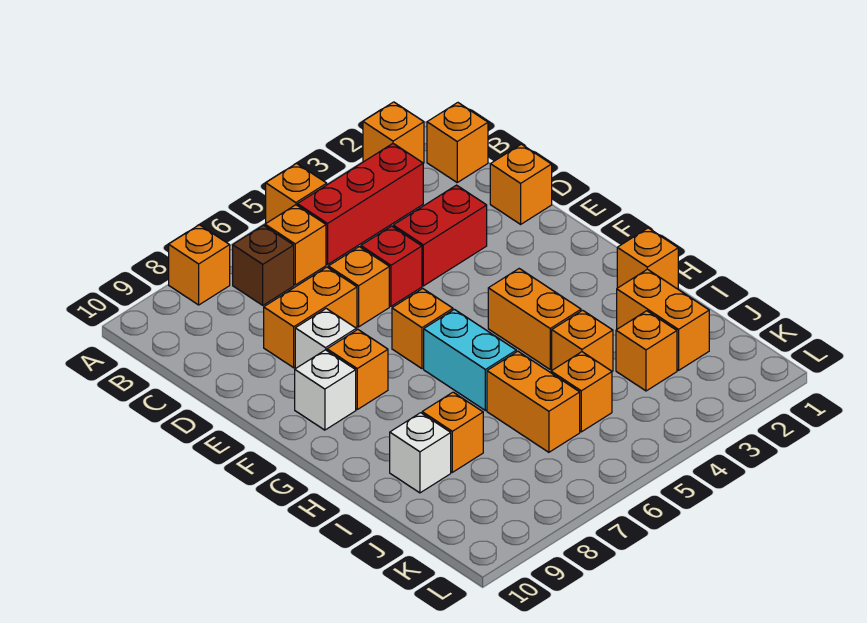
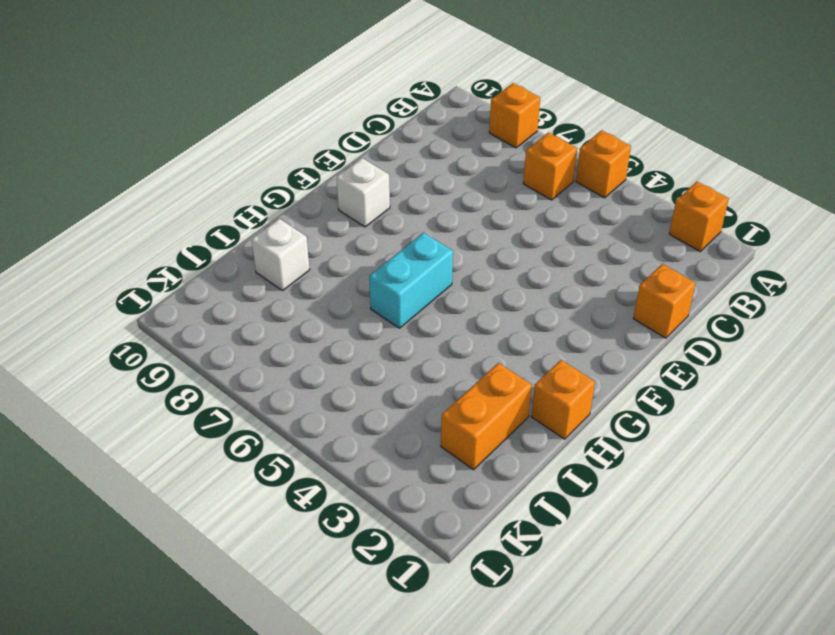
none -> orange 1x1 brick [427,103,488,182]
none -> red 1x3 brick [297,144,423,264]
none -> brown 1x1 brick [233,225,294,305]

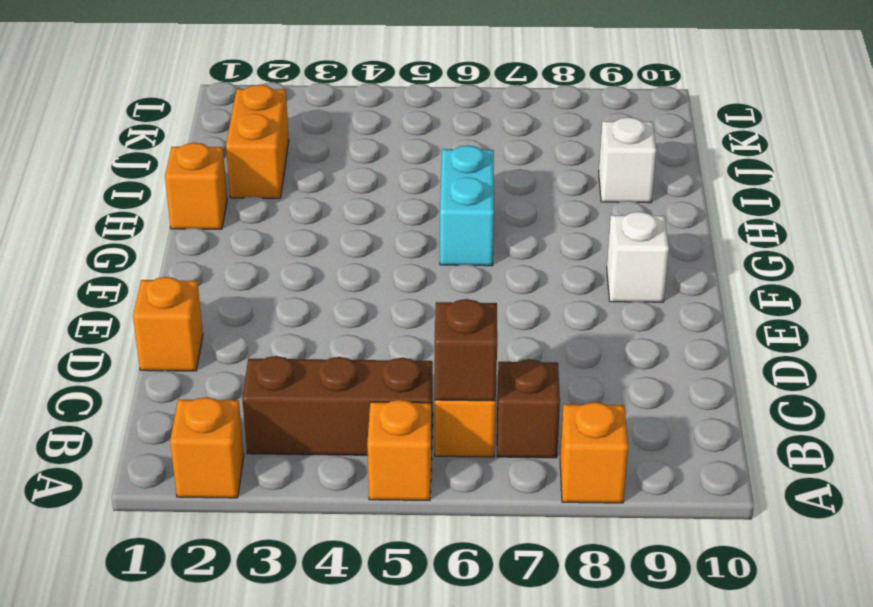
brown 1x3 brick [242,356,433,455] -> red 1x3 brick [297,144,423,264]
brown 1x1 brick [435,299,497,401] -> none
none -> orange 1x1 brick [427,103,488,182]
none -> red 1x2 brick [393,185,487,286]
none -> red 1x1 brick [361,226,422,306]

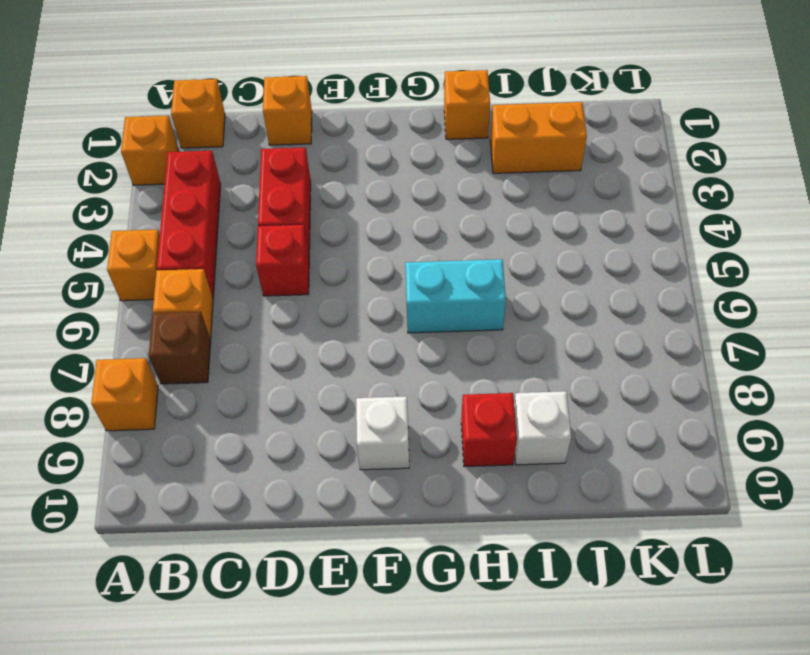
red 1x1 brick [461,393,517,467] -> none
none -> orange 1x1 brick [328,247,389,327]
none -> orange 1x2 brick [264,267,357,368]
none -> white 1x1 brick [295,309,356,369]

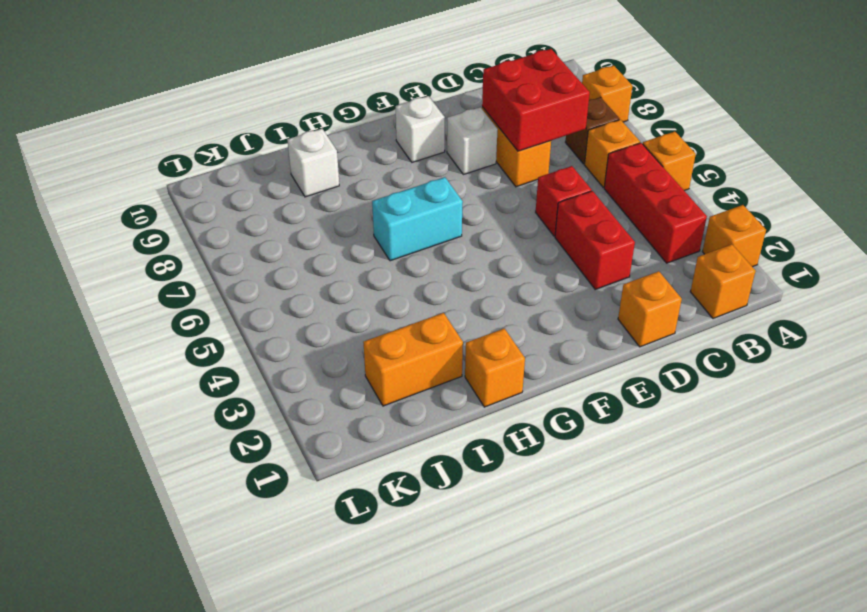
red 2x2 brick [482,49,590,151] -> none
none -> orange 1x1 brick [328,247,389,327]
none -> orange 1x1 brick [392,288,453,369]
none -> orange 1x1 brick [327,330,388,409]

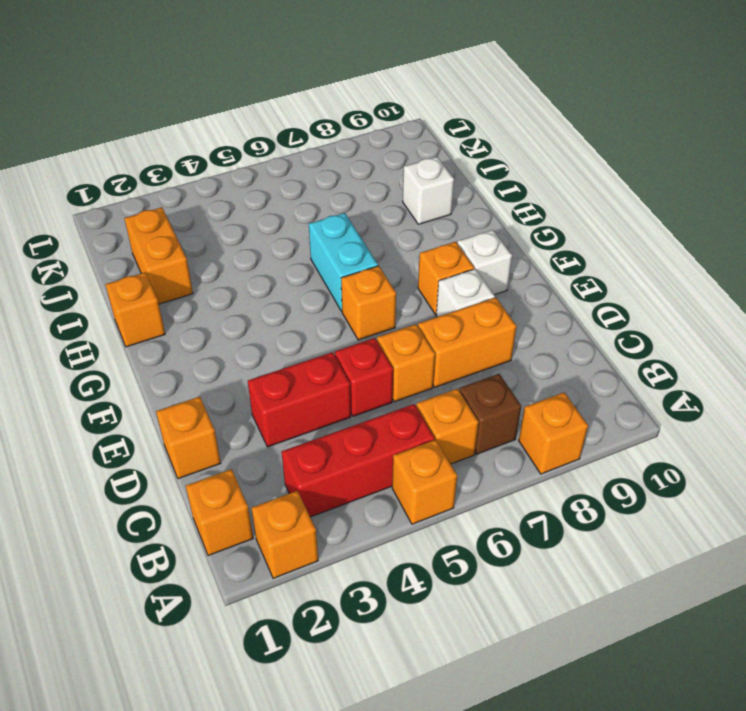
none -> orange 1x2 brick [488,269,581,369]
none -> orange 1x1 brick [552,310,613,371]
none -> orange 1x2 brick [487,351,580,452]

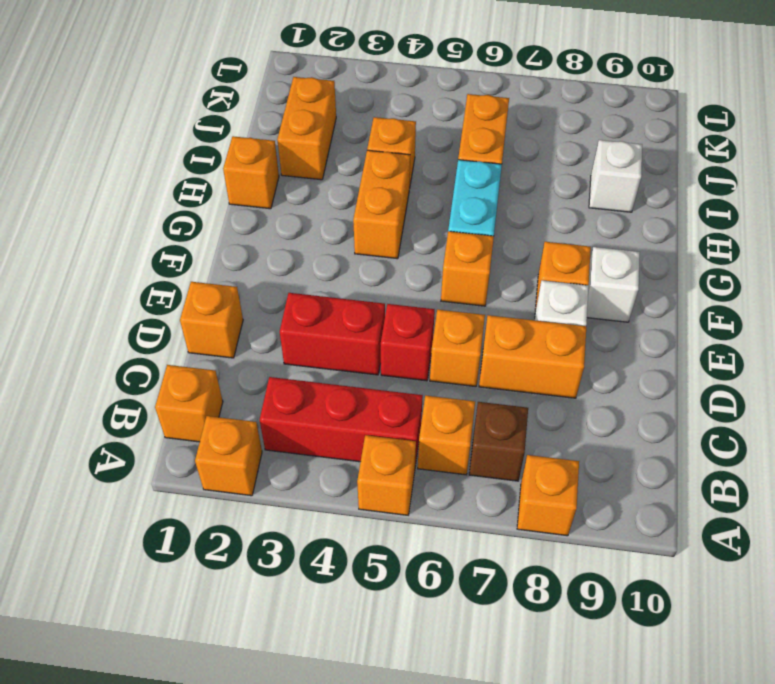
none -> orange 1x1 brick [422,392,483,472]
none -> orange 1x1 brick [616,311,677,391]
none -> orange 1x1 brick [551,352,612,432]

